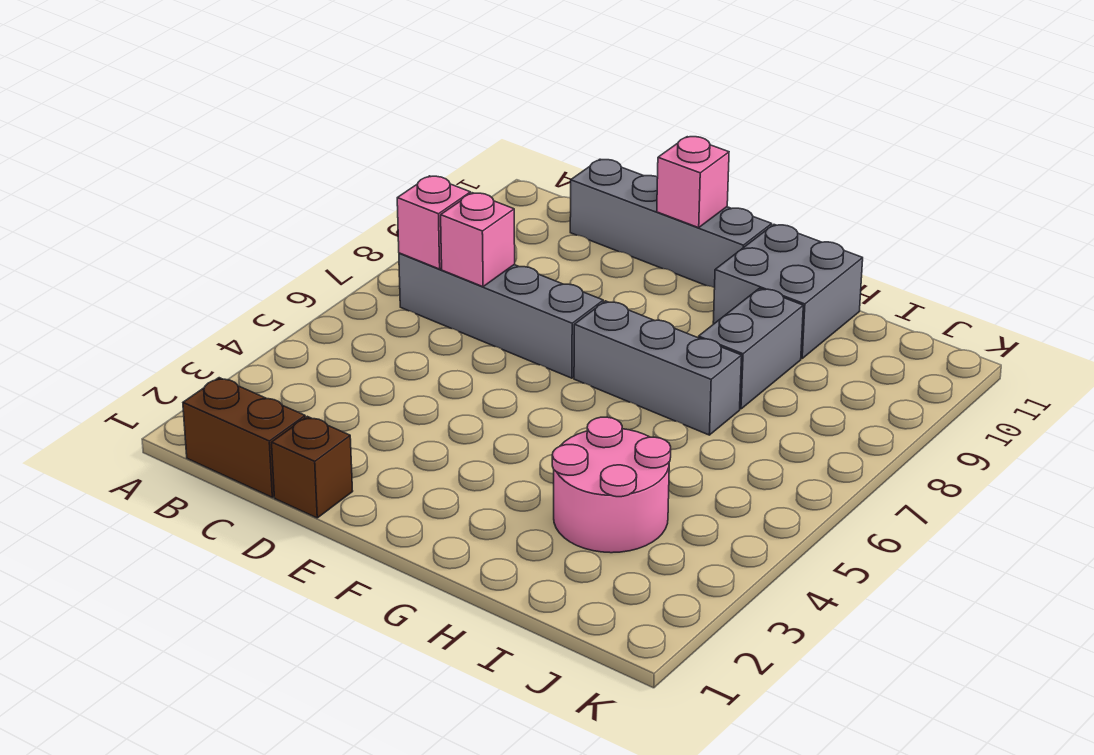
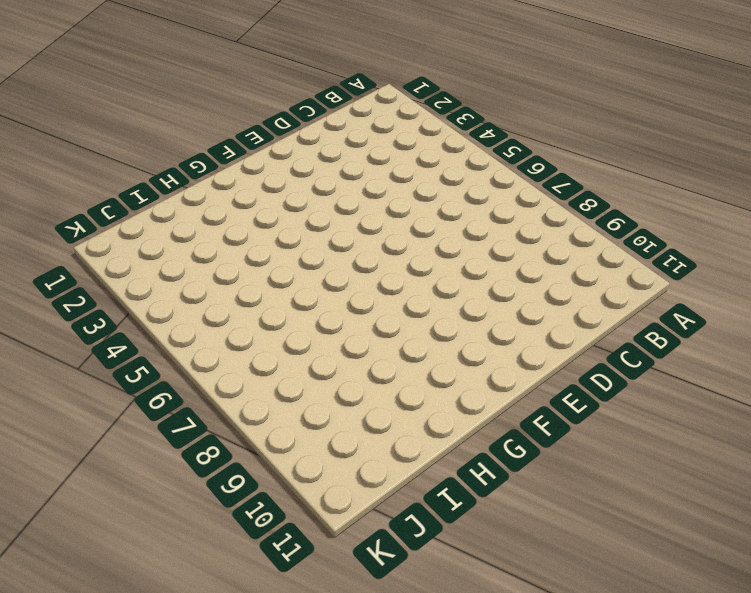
none -> brown 1x2 brick [183,378,305,497]
none -> grey 1x4 brick [399,253,603,378]

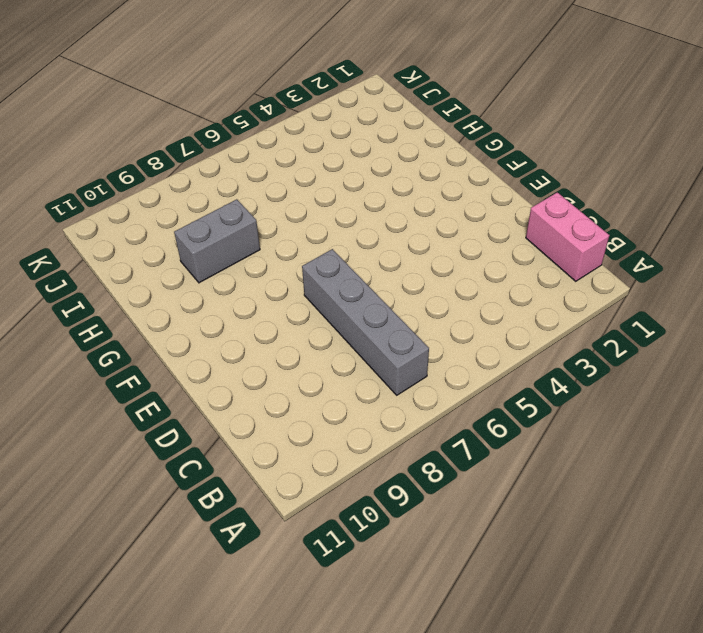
pink 1x2 brick [526,192,609,281] -> brown 1x2 brick [183,378,305,497]
none -> grey 1x4 brick [570,159,772,288]
none -> brown 1x1 brick [271,416,353,518]

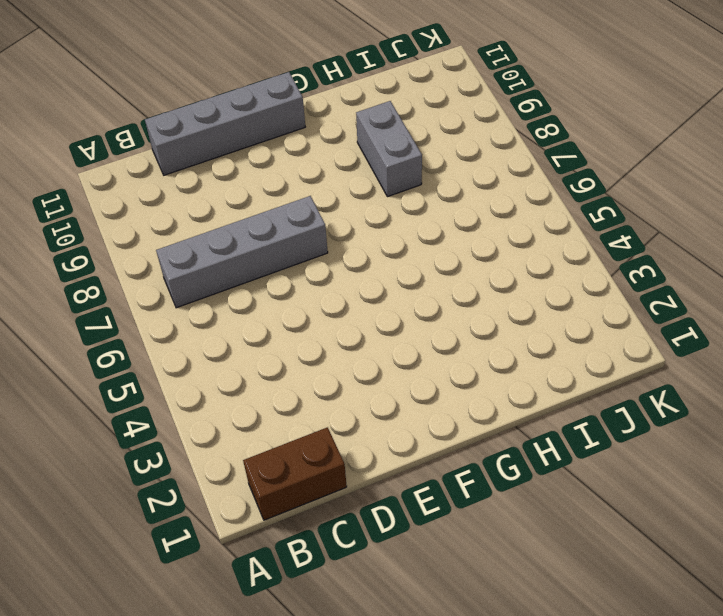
none -> brown 1x1 brick [271,416,353,518]
none -> grey 1x3 brick [574,301,742,435]

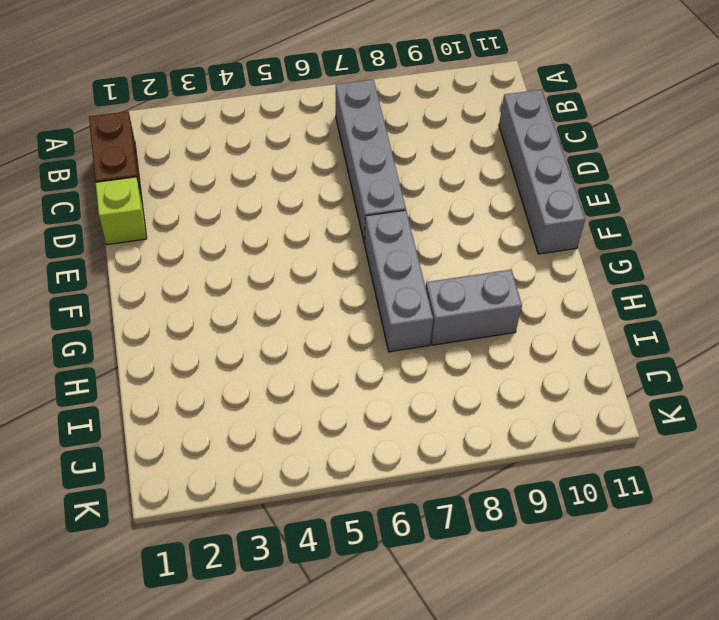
lime 1x1 brick [96,177,147,245] -> brown 1x1 brick [271,416,353,518]
none -> grey 2x2 brick [713,225,863,359]
none -> pink 2x2 round brick [552,417,671,553]

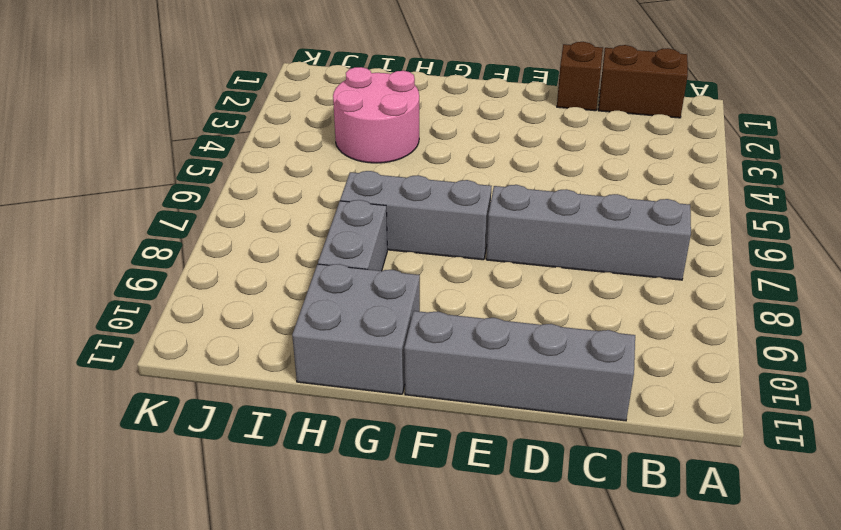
none -> pink 1x1 brick [397,176,471,269]
none -> pink 1x1 brick [441,193,515,287]

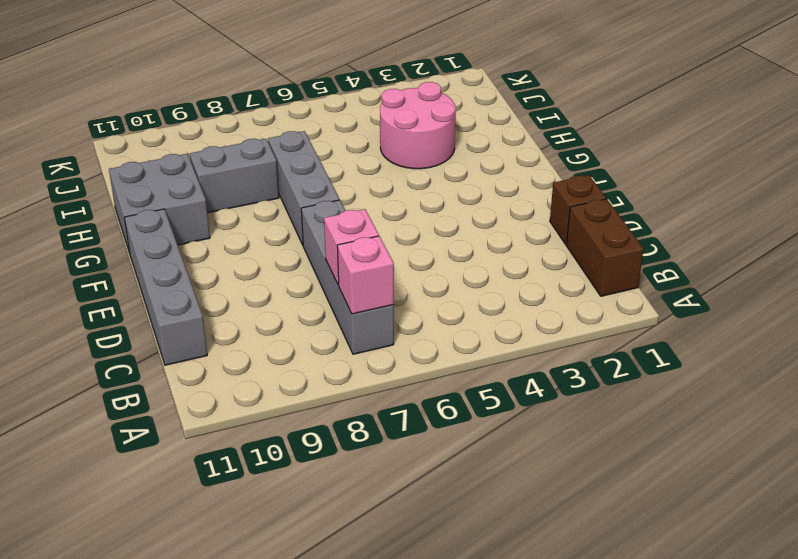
none -> pink 1x1 brick [657,137,729,228]

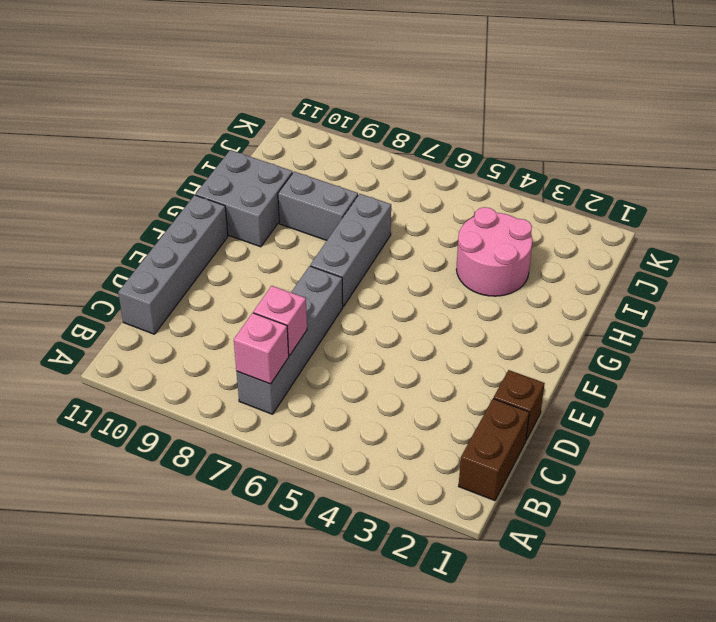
none -> pink 1x1 brick [657,137,729,228]

